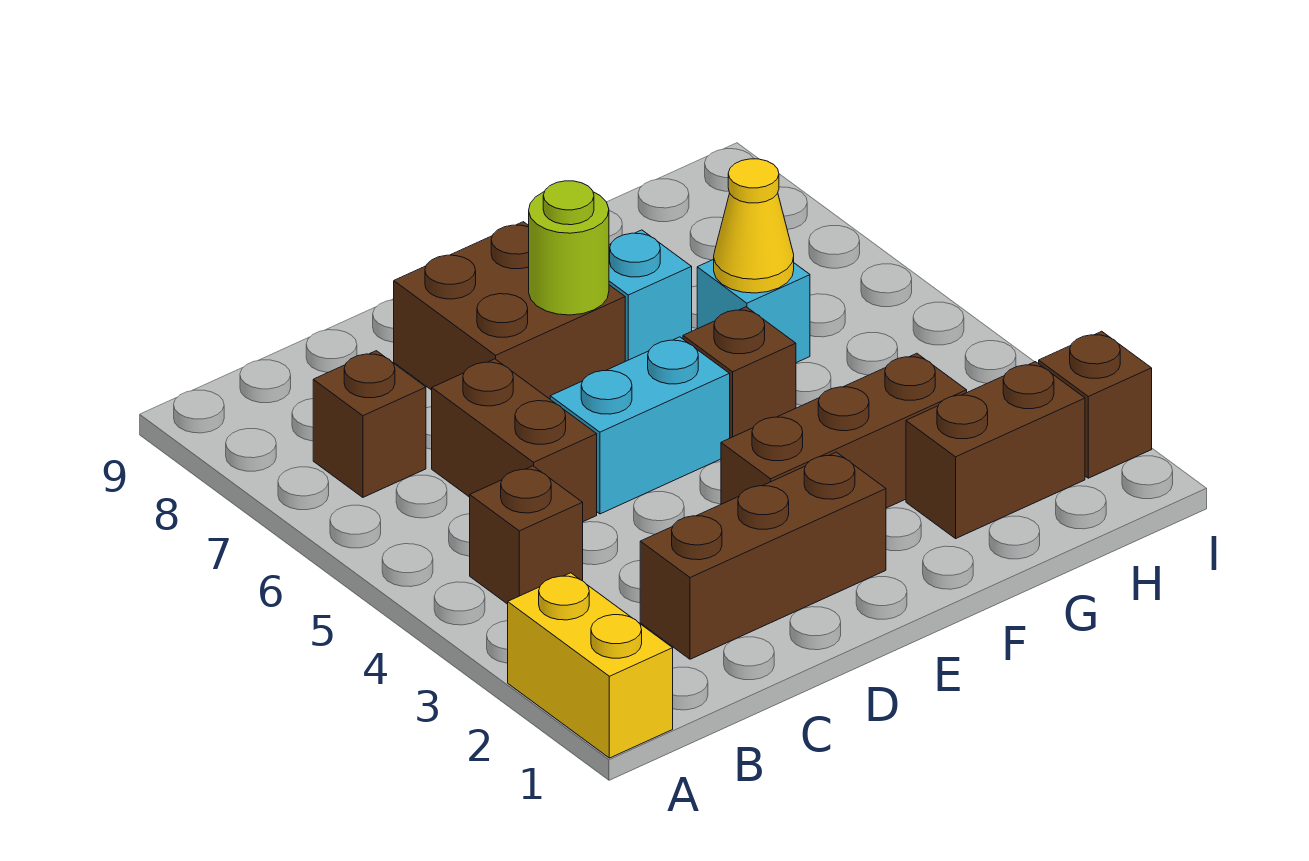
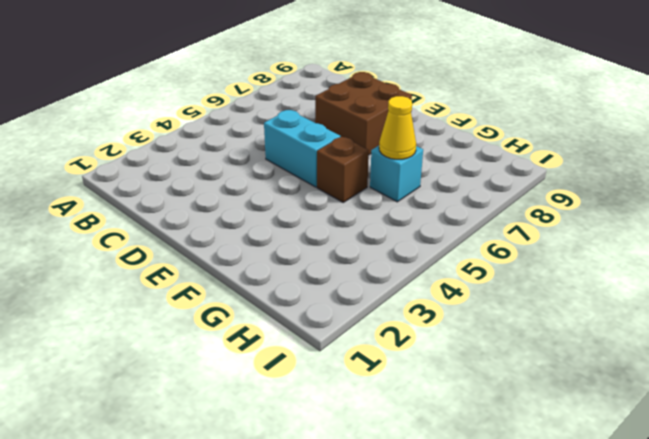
none -> yellow 1x2 brick [508,573,673,758]
none -> brown 1x1 brick [470,466,583,604]
none -> brown 1x1 brick [313,351,426,497]

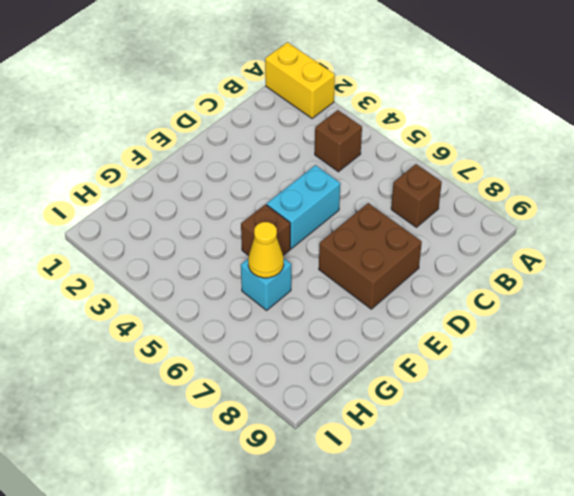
none -> brown 1x3 brick [640,452,886,659]
none -> brown 1x2 brick [432,359,597,522]
none -> brown 1x3 brick [721,353,967,508]

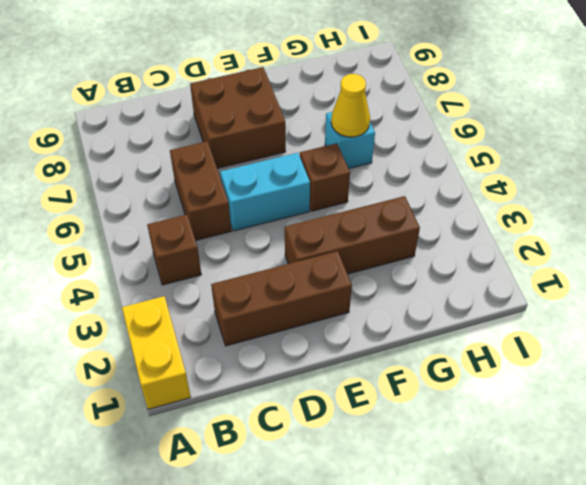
none -> brown 1x1 brick [313,351,426,497]
none -> cyan 1x1 brick [609,230,692,361]
none -> brown 1x2 brick [906,362,1085,538]

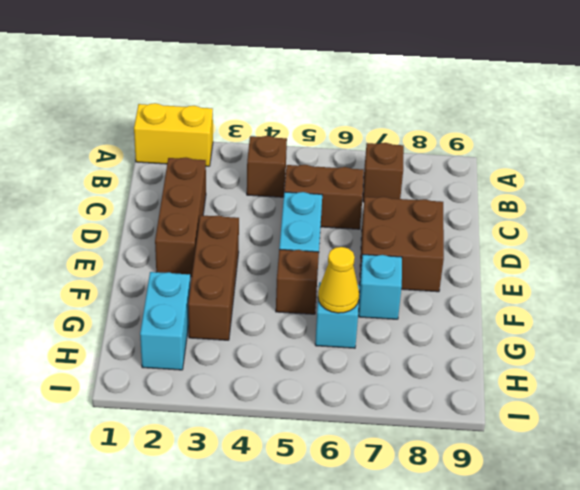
cyan 1x2 brick [140,272,190,370] -> brown 1x2 brick [906,362,1085,538]
none -> brown 1x1 brick [1039,331,1152,478]
none -> lime 1x1 round brick [529,181,609,315]

